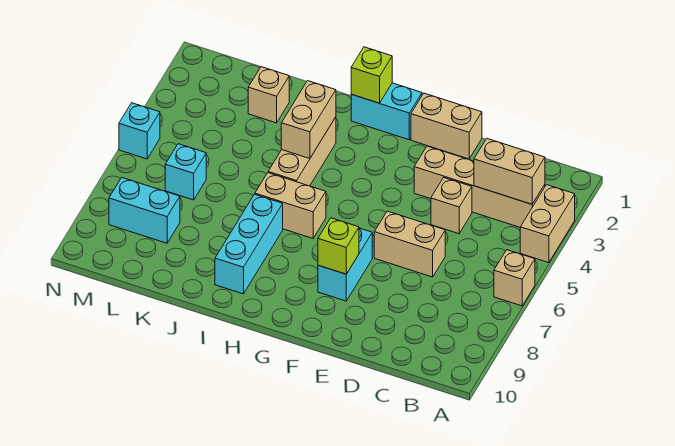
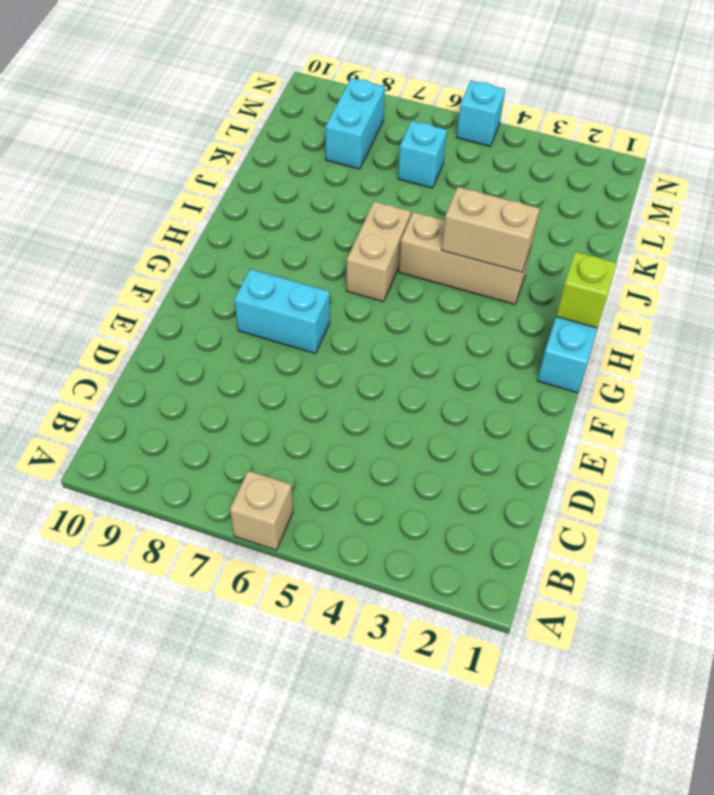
none -> tan 1x2 brick [520,185,575,263]
none -> tan 1x4 brick [414,146,545,227]
none -> tan 1x1 brick [431,178,472,234]

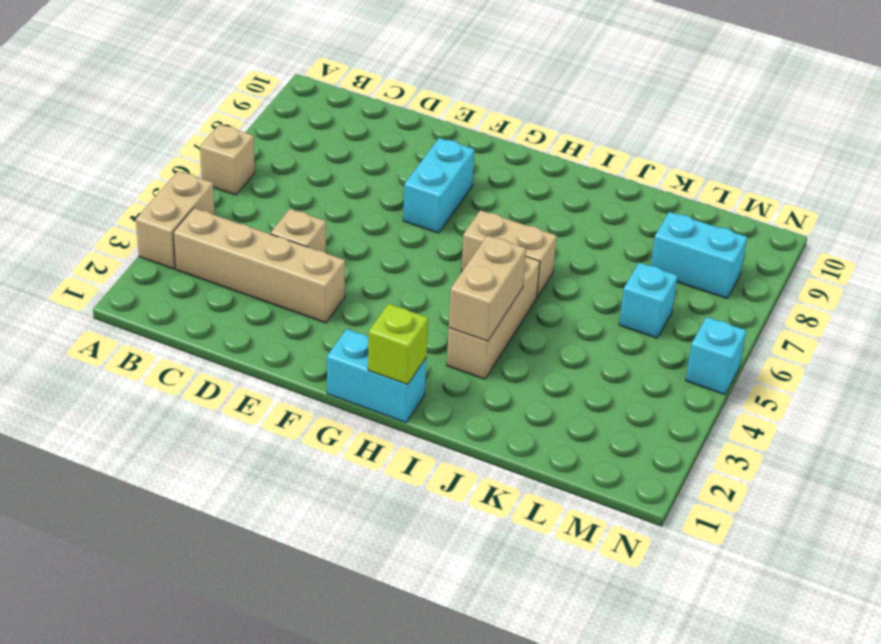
none -> tan 1x2 brick [374,211,445,277]
none -> tan 1x2 brick [411,93,482,159]
none -> cyan 1x3 brick [215,194,283,294]

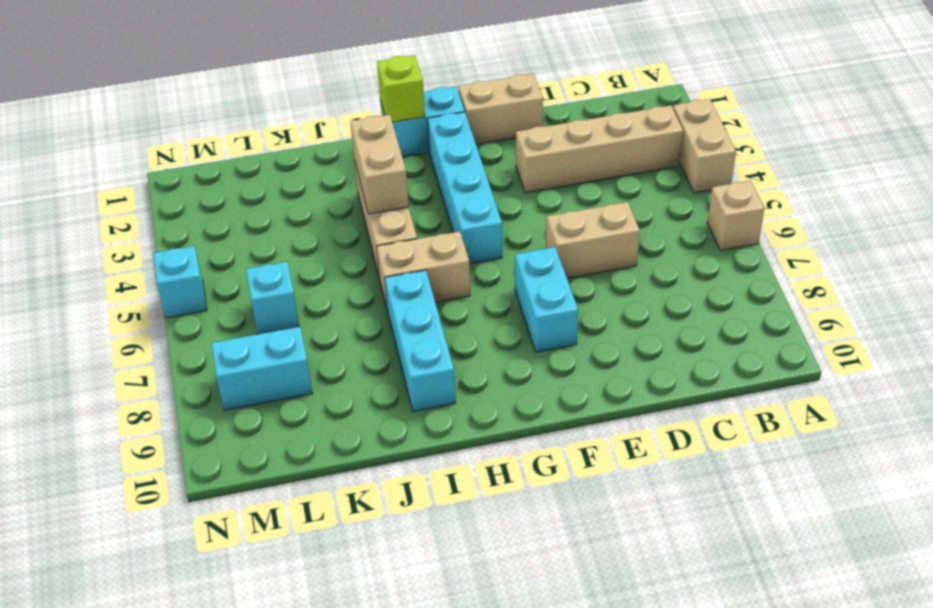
cyan 1x4 brick [427,112,502,264] -> none
none -> tan 1x1 brick [431,178,472,234]
none -> tan 1x1 brick [248,67,289,123]
none -> tan 1x2 brick [474,139,545,204]

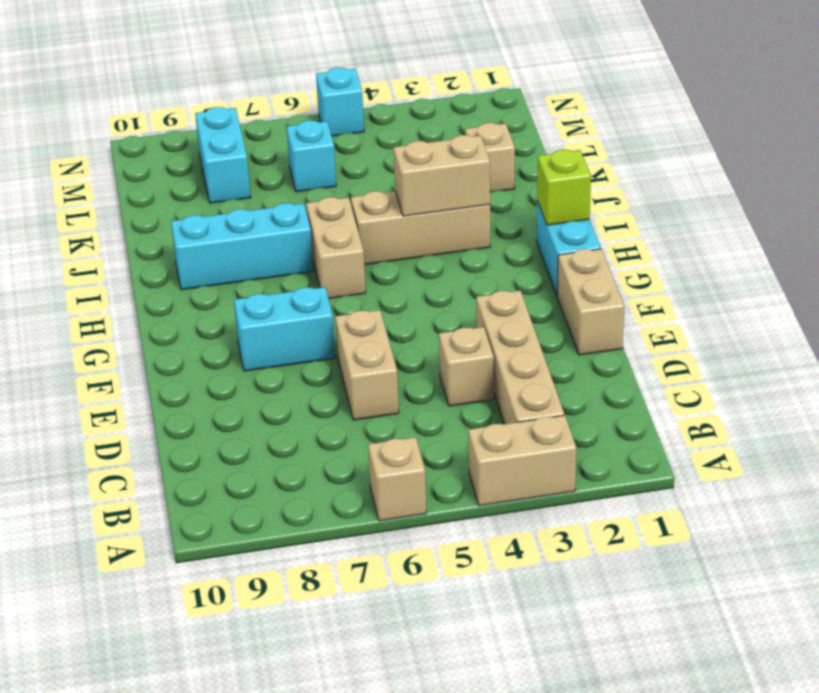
none -> tan 1x2 brick [474,139,545,204]
none -> lime 1x1 brick [318,218,359,274]

